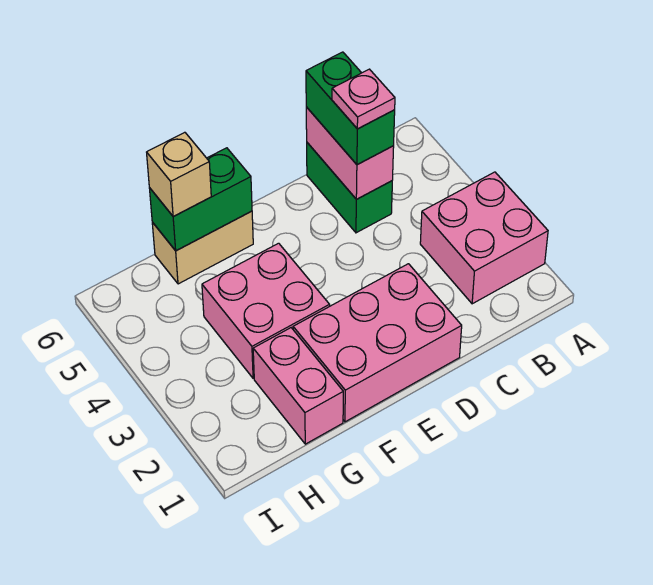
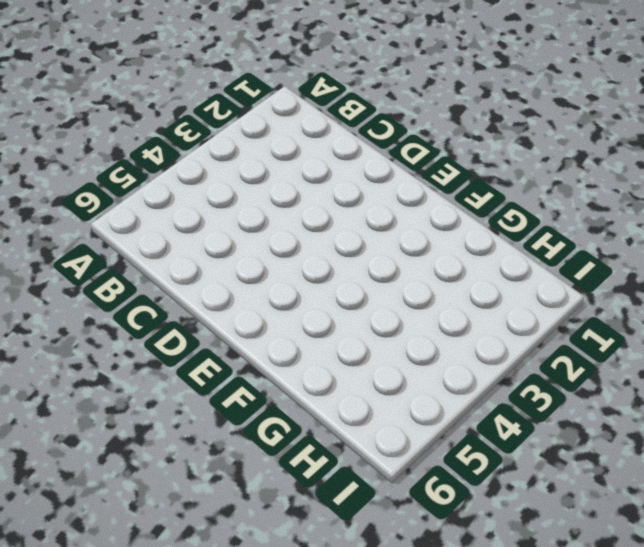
none -> pink 2x2 brick [420,172,548,304]
none -> green 1x2 brick [307,143,392,233]

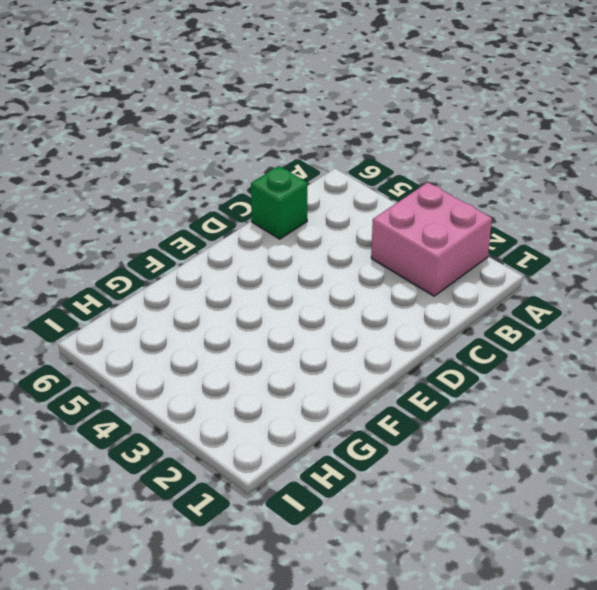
green 1x1 brick [251,166,307,239] -> green 1x2 brick [307,143,392,233]
none -> pink 2x3 brick [293,264,462,422]
none -> pink 2x2 brick [202,243,330,378]

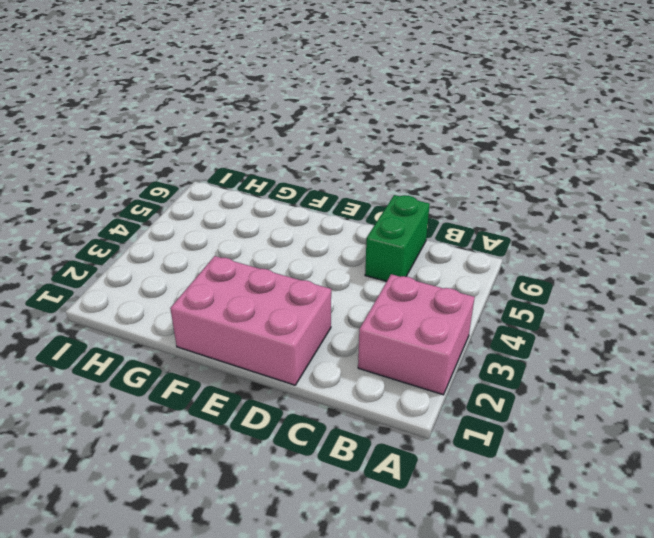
none -> pink 2x2 brick [202,243,330,378]
none -> tan 1x2 brick [152,211,253,284]

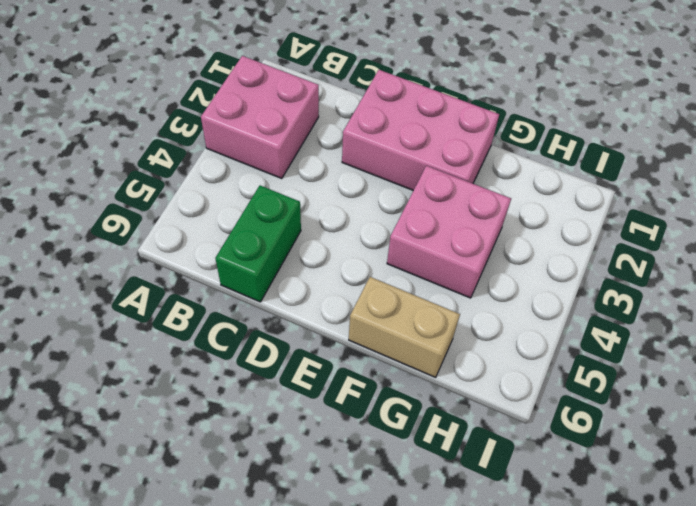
none -> pink 1x2 brick [253,328,343,444]
none -> pink 1x2 brick [306,107,394,199]

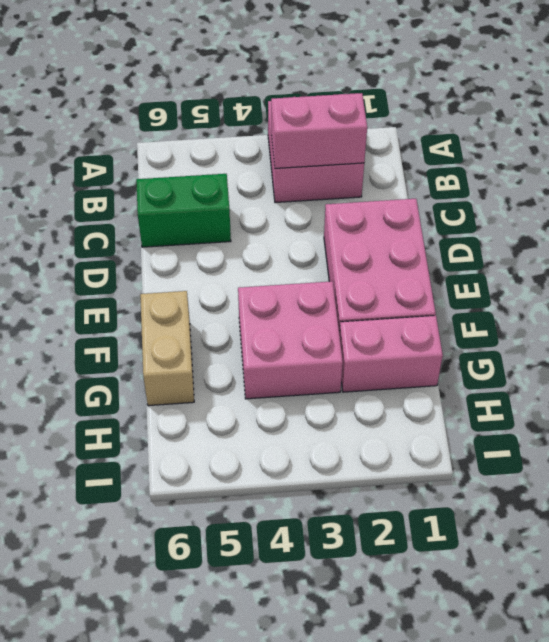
pink 1x2 brick [271,93,367,168] -> pink 1x2 brick moved to [306,107,394,199]
none -> green 1x2 brick [149,148,252,251]
none -> green 1x2 brick [306,52,395,165]

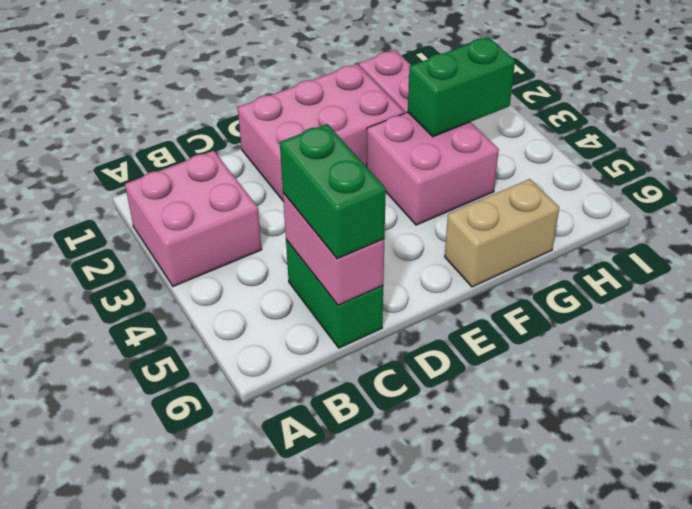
green 1x2 brick [408,37,515,137] -> green 1x2 brick moved to [149,148,252,251]
none -> tan 1x1 brick [147,132,211,217]
none -> pink 1x1 plate [332,69,395,129]

